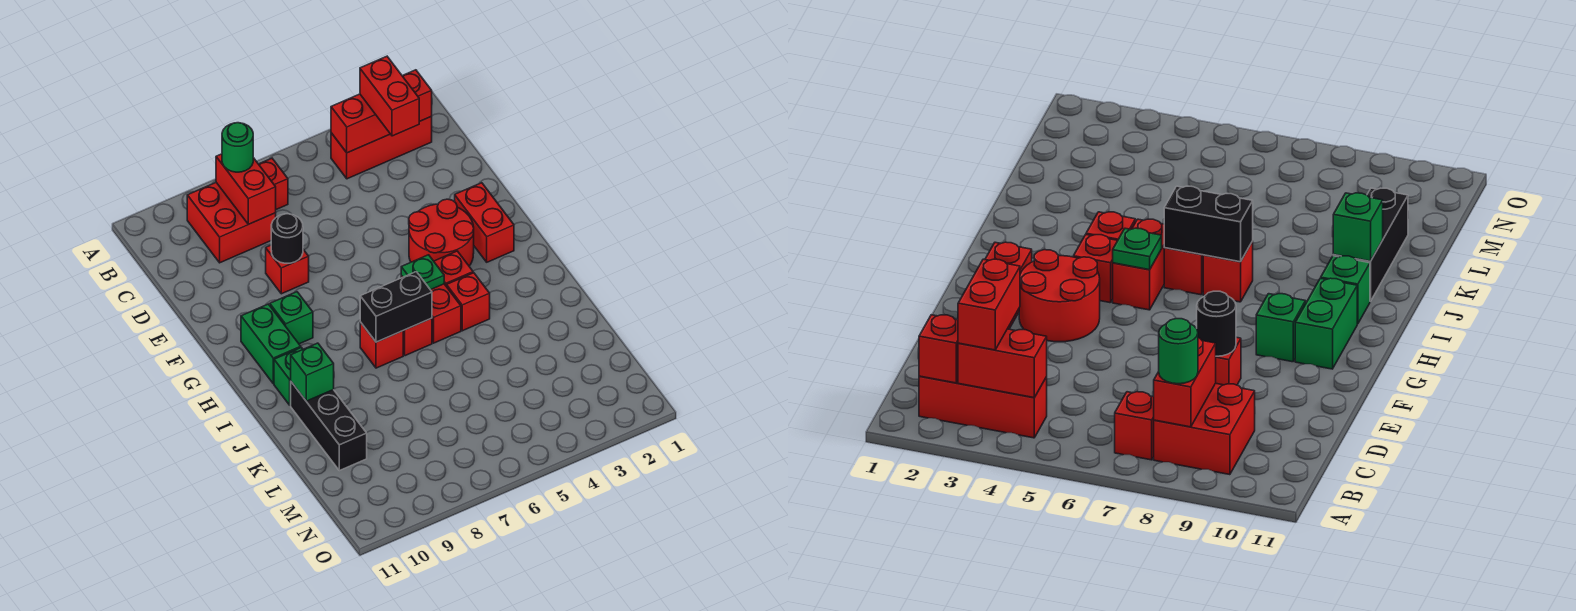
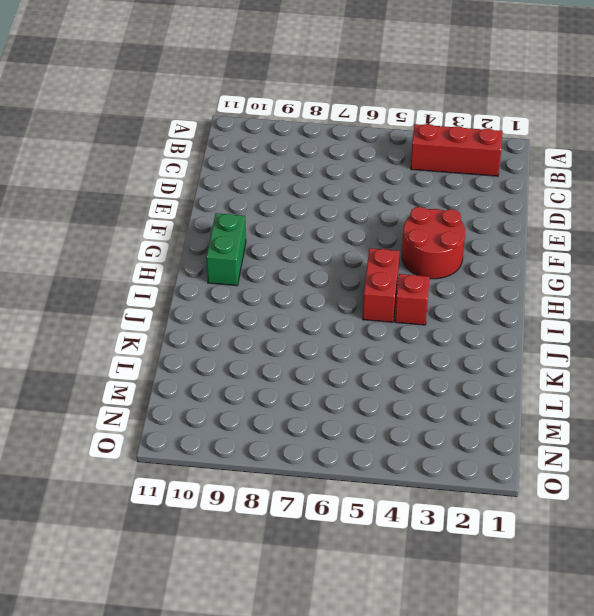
none -> red 1x1 brick [259,158,288,209]
none -> red 2x2 brick [187,183,276,263]
none -> red 1x1 brick [266,245,309,294]

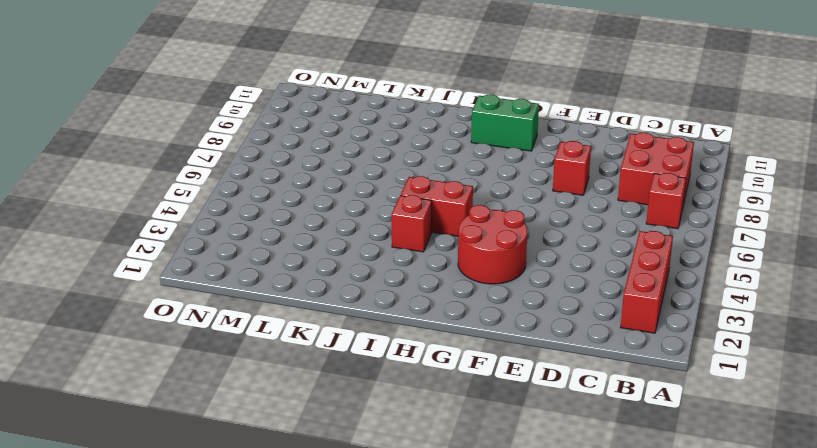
none -> red 1x2 brick [455,183,514,262]
none -> green 1x1 brick [270,292,313,344]
none -> red 1x1 brick [434,251,473,287]

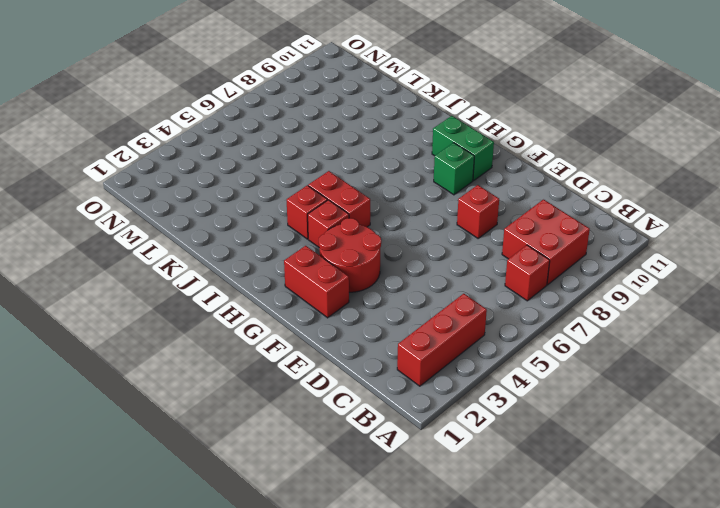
none -> red 1x1 brick [403,318,432,356]
none -> red 1x1 brick [360,322,403,368]
none -> green 1x1 brick [274,347,303,405]

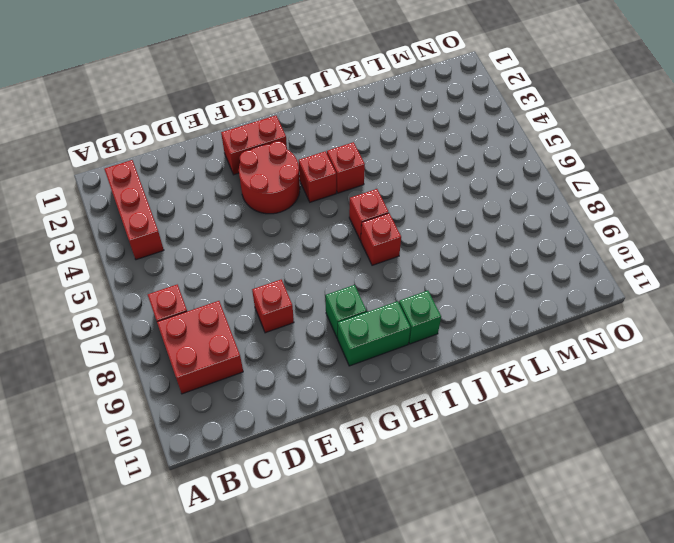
none -> red 1x2 brick [401,276,461,343]
none -> black 1x3 brick [291,382,367,471]
none -> red 1x1 brick [403,70,432,121]

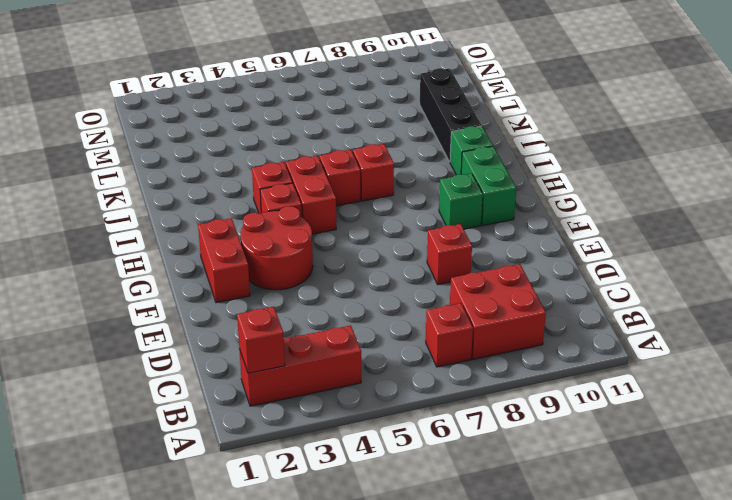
none -> red 1x2 brick [331,94,390,153]
none -> red 1x2 brick [216,154,276,224]
none -> black 1x1 round brick [271,214,303,263]

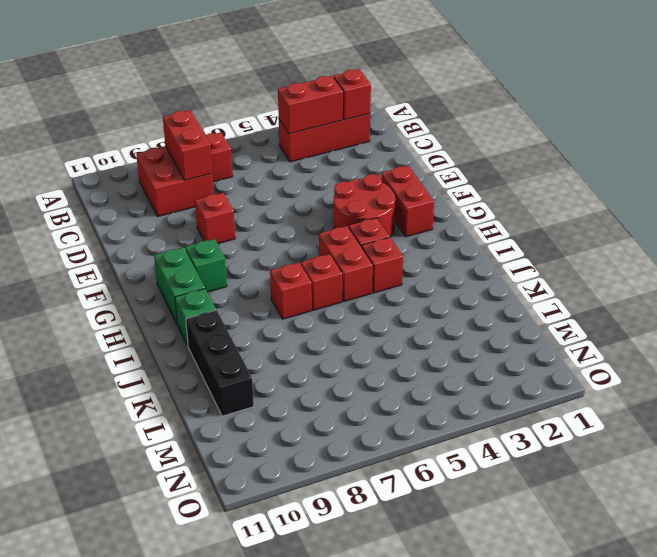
none -> black 1x1 round brick [271,214,303,263]
none -> green 1x1 plate [401,255,444,290]
none -> black 1x2 brick [360,272,432,342]

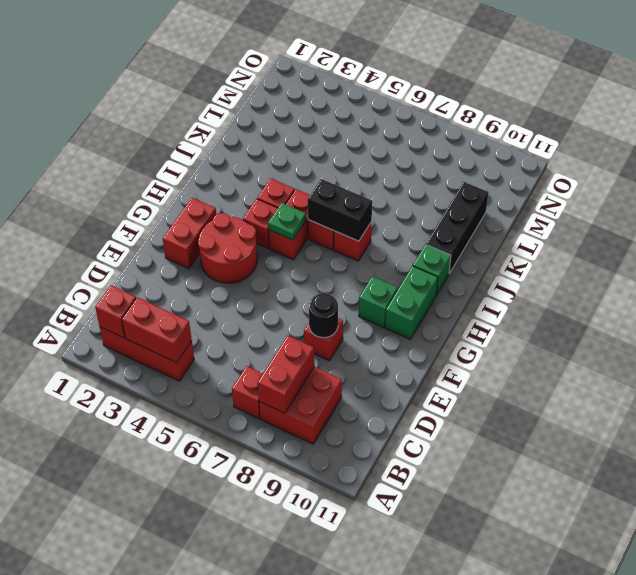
none -> green 1x1 brick [291,343,334,401]
none -> red 1x2 brick [360,56,420,136]
none -> green 1x1 round brick [222,123,253,172]

